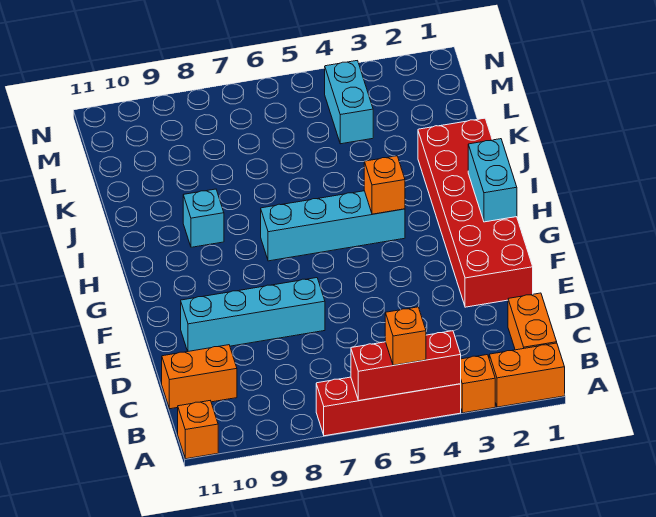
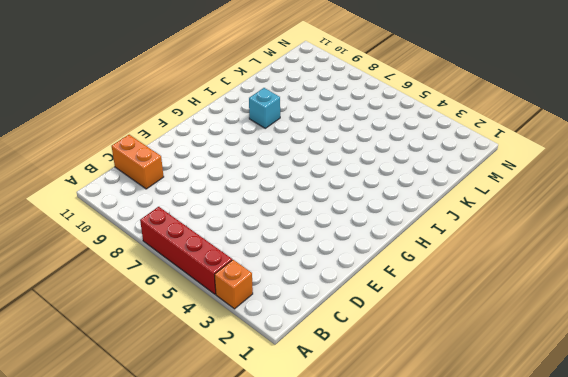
none -> orange 1x2 brick [489,343,565,407]
none -> orange 1x1 brick [178,401,218,459]
none -> orange 1x2 brick [508,293,557,350]

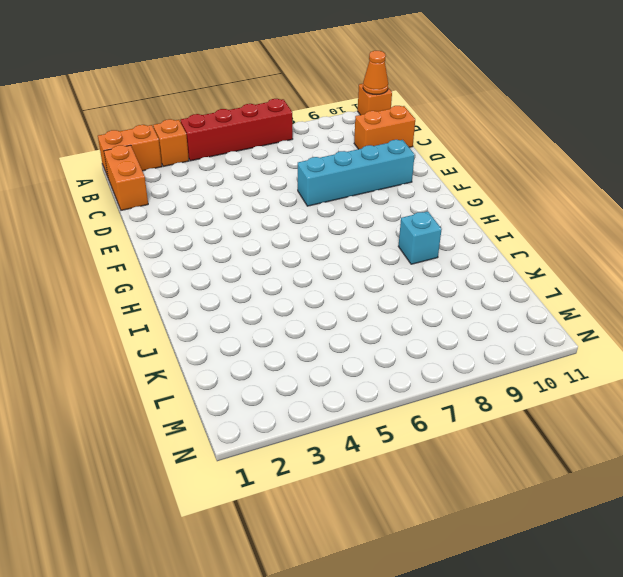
orange 1x1 cone [363,51,388,95] -> none
none -> red 2x6 brick [418,118,533,307]
none -> cyan 1x4 brick [261,191,405,261]
none -> cyan 1x2 brick [325,61,373,144]

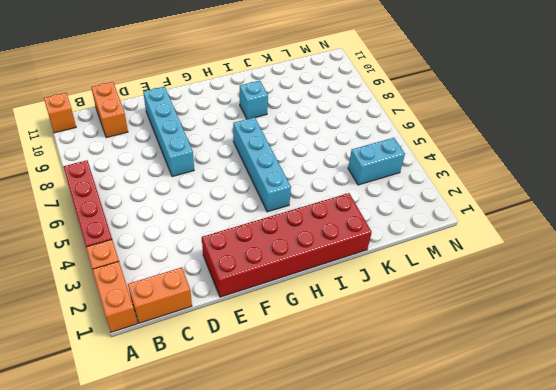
none -> red 1x3 brick [351,331,461,401]
none -> cyan 1x2 brick [468,139,517,222]
none -> orange 1x1 brick [364,156,405,214]

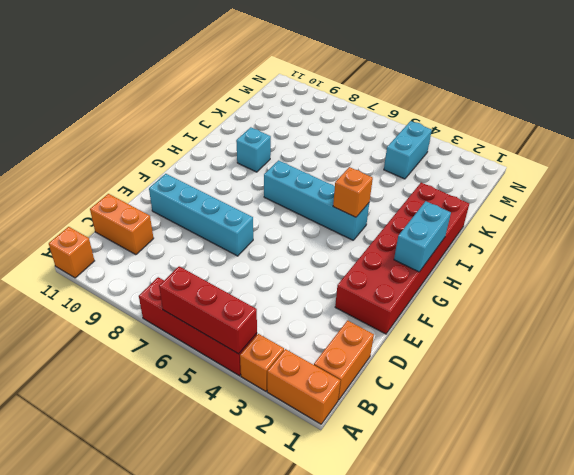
none -> orange 1x1 brick [385,307,426,365]

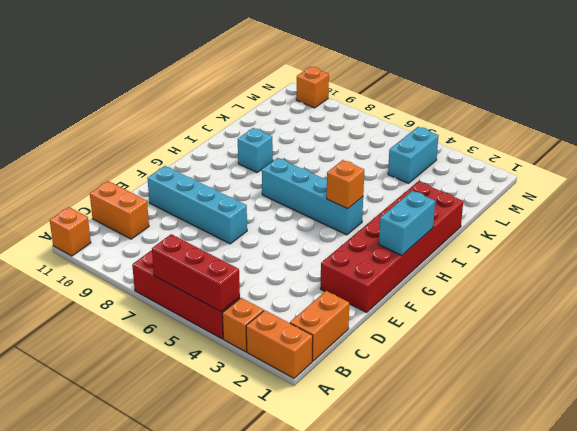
orange 1x1 brick [296,67,329,108] -> orange 1x1 brick moved to [385,307,426,365]

